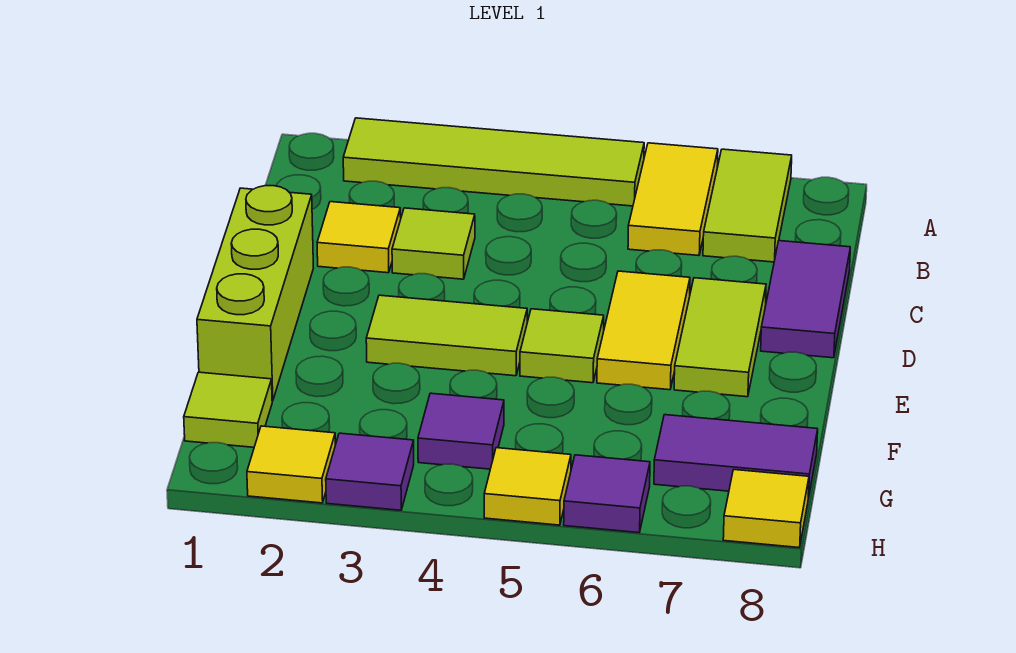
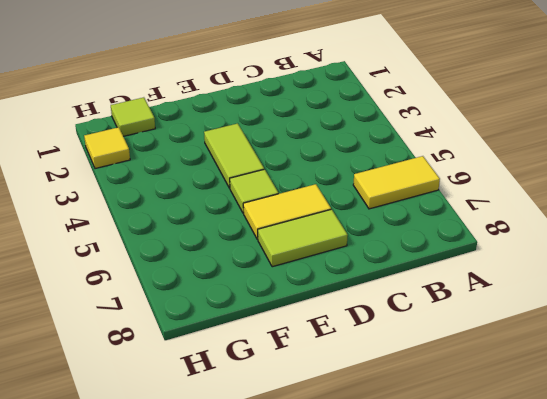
none -> lime 1x4 tile [343,118,644,206]
none -> lime 1x2 tile [703,149,792,262]
none -> yellow 1x1 tile [317,202,401,273]

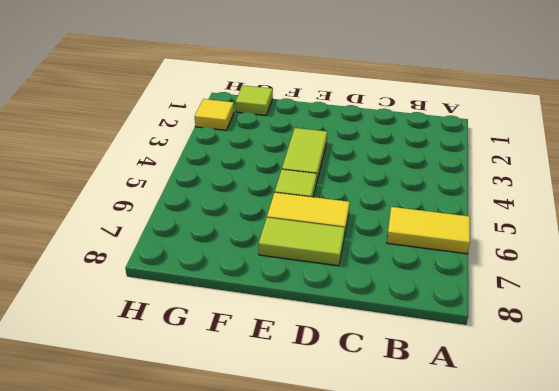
none -> lime 1x4 tile [343,118,644,206]
none -> lime 1x2 tile [703,149,792,262]
none -> yellow 1x1 tile [317,202,401,273]

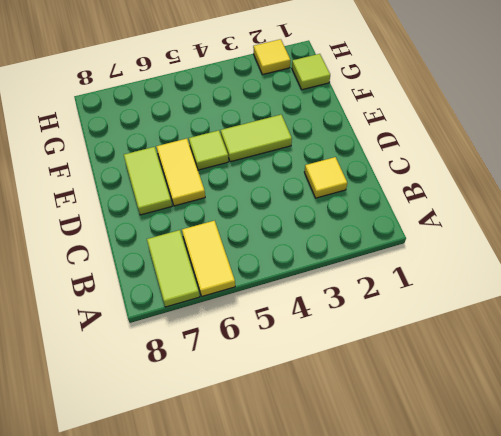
none -> lime 1x4 tile [343,118,644,206]
none -> lime 1x1 tile [392,208,475,279]
none -> purple 1x2 tile [761,241,850,358]

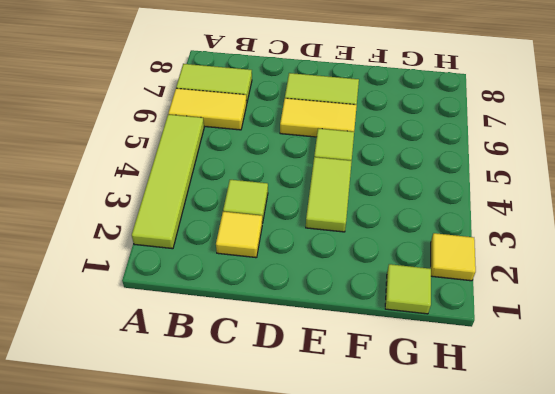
none -> purple 1x2 tile [761,241,850,358]
none -> lime 1x3 brick [197,186,313,401]
none -> purple 1x1 tile [418,393,504,469]

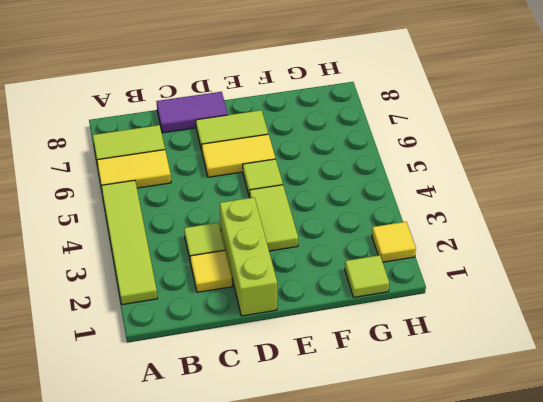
lime 1x3 brick [220,197,277,316] -> lime 1x3 brick turned to [197,186,313,401]
none -> purple 1x1 tile [418,393,504,469]
none -> purple 1x2 tile [654,415,818,498]
none -> purple 1x1 tile [326,433,414,510]

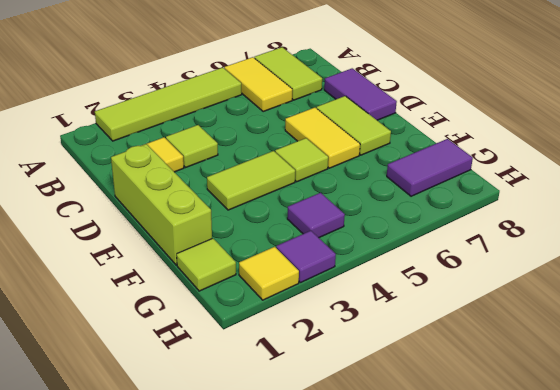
none -> yellow 1x1 tile [484,448,571,525]
none -> purple 1x1 tile [564,455,650,533]
none -> yellow 1x1 tile [723,470,809,548]

